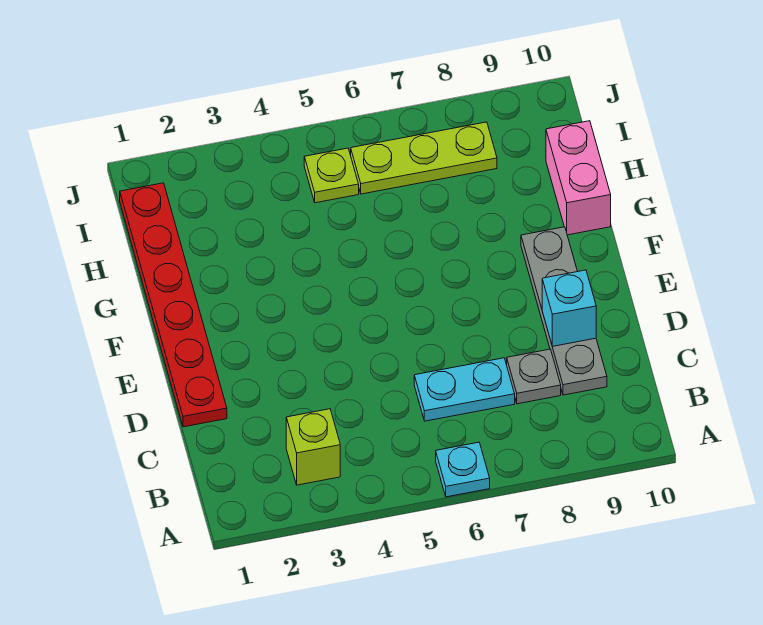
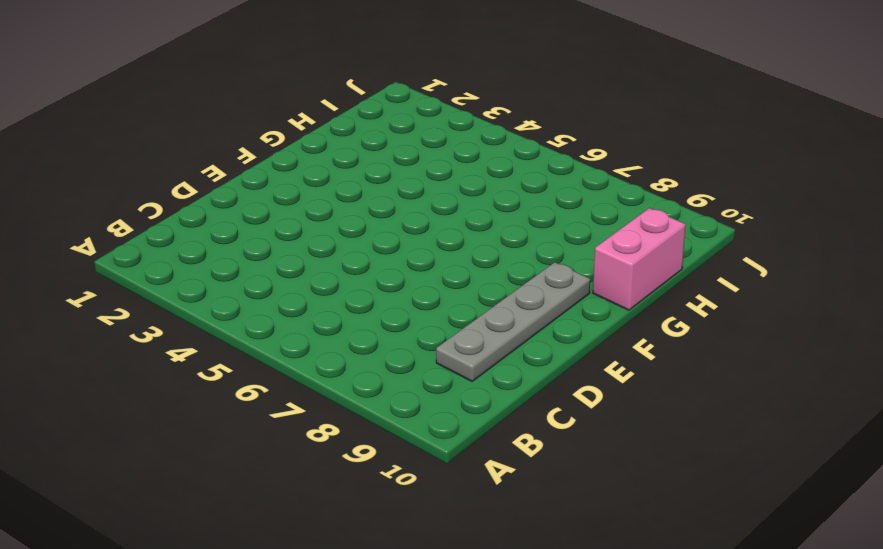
none -> cyan 1x1 plate [436,442,490,497]
none -> lime 1x1 brick [286,409,340,485]

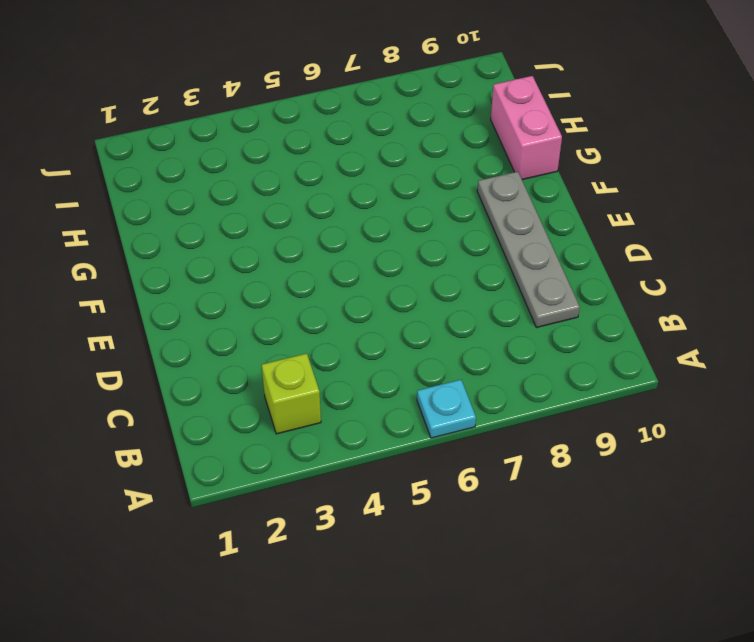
none -> cyan 1x2 plate [414,358,515,421]
none -> grey 1x1 plate [507,349,561,404]

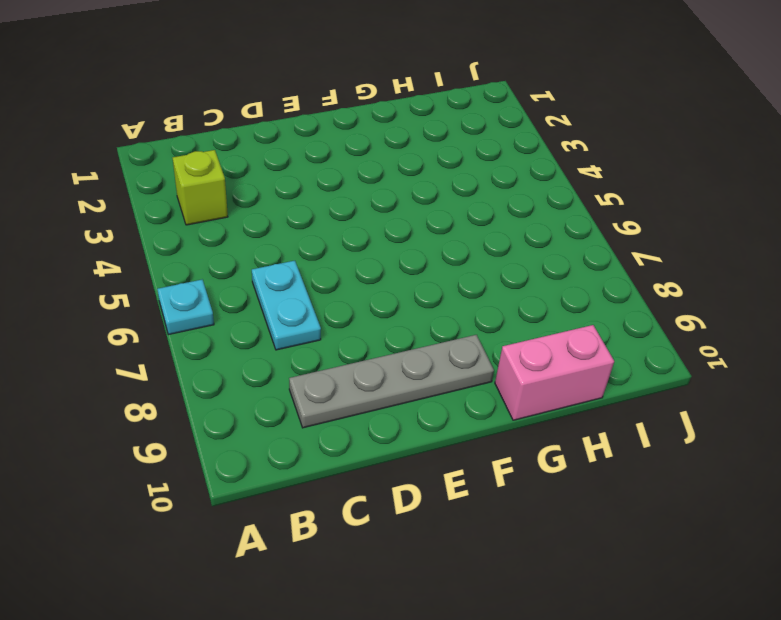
none -> grey 1x1 plate [507,349,561,404]
none -> red 1x6 plate [120,183,227,427]

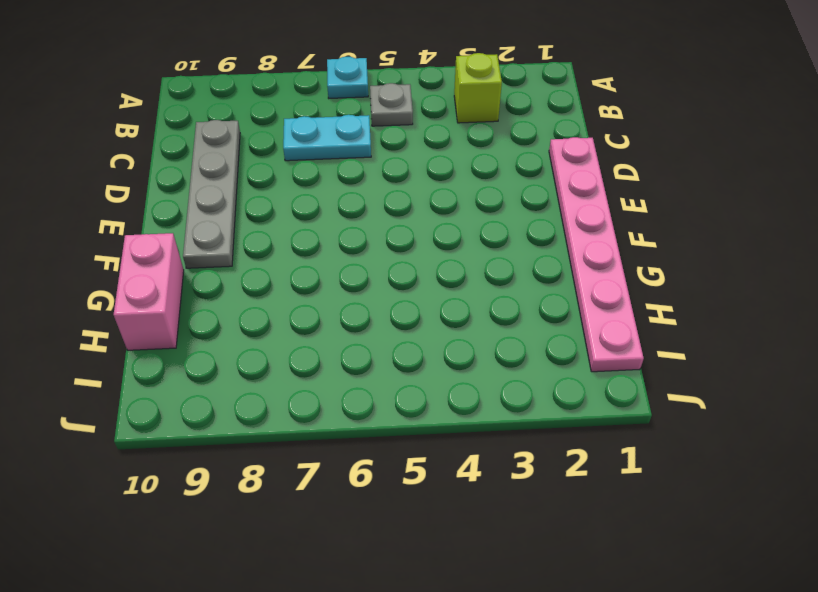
grey 1x1 plate [370,83,413,126] -> grey 1x1 plate moved to [507,349,561,404]
pink 1x6 plate [549,137,644,372] -> red 1x6 plate [120,183,227,427]
none -> lime 1x1 plate [304,148,359,203]
none -> lime 1x3 plate [351,122,497,194]

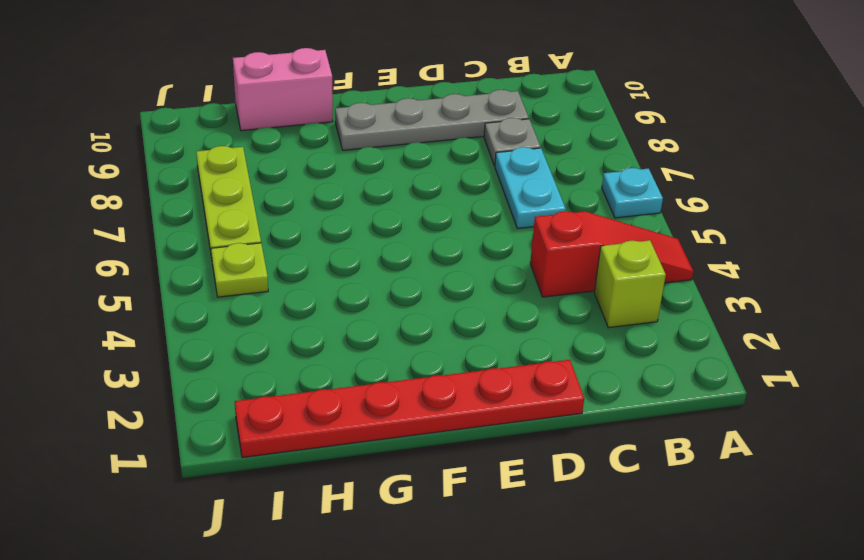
red 1x3 slope [530,211,693,297] -> none
none -> cyan 1x1 brick [542,270,596,346]

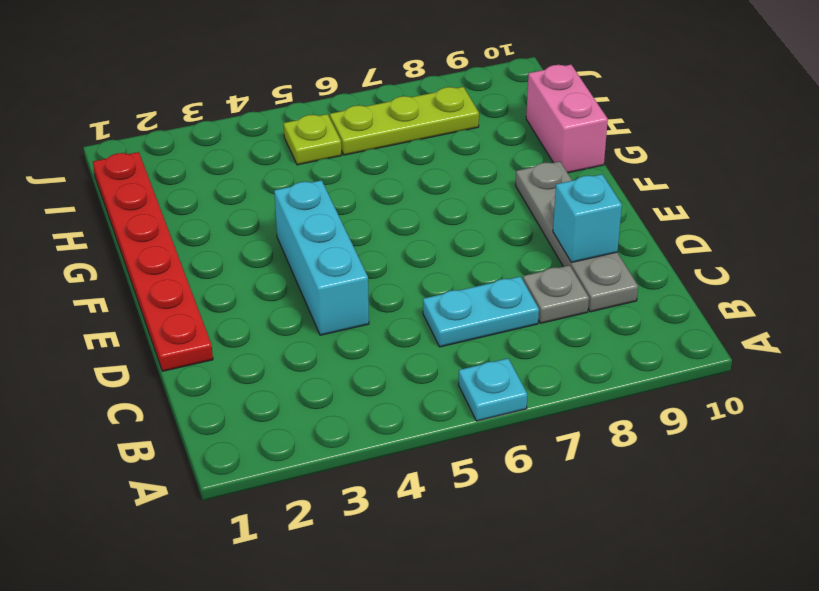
cyan 1x3 brick [274,180,369,335] -> none
none -> lime 1x1 brick [286,409,340,485]

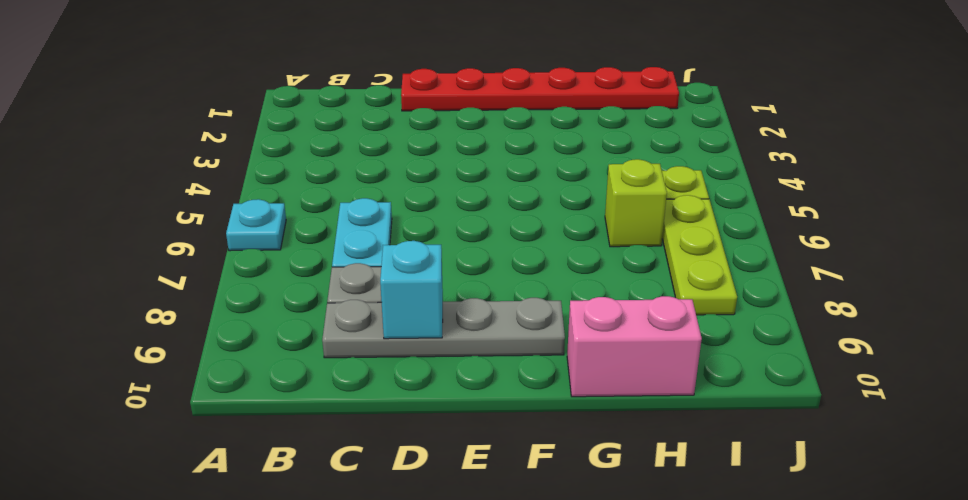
lime 1x1 brick [605,159,667,247] -> lime 1x1 brick moved to [286,409,340,485]

